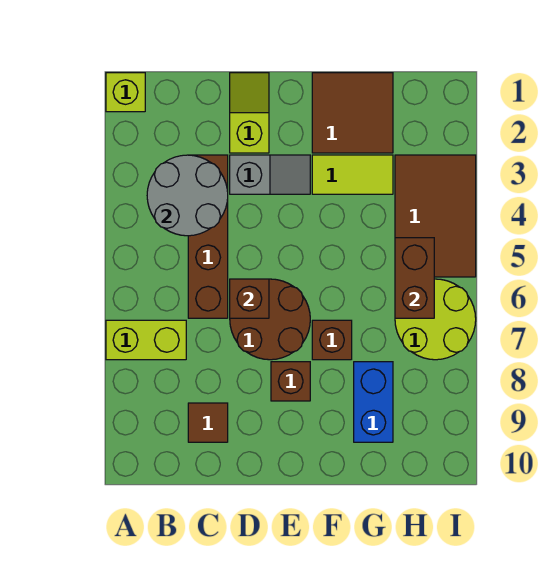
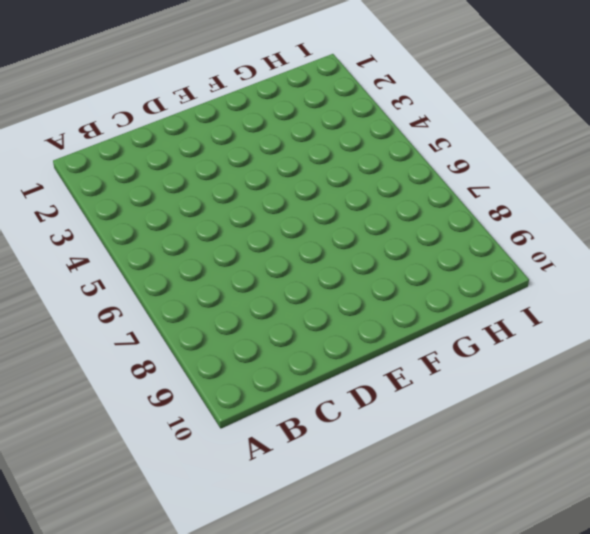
none -> lime 1x1 brick [106,73,145,112]
none -> lime 1x2 brick [106,320,186,360]
none -> brown 1x4 brick [188,155,228,318]

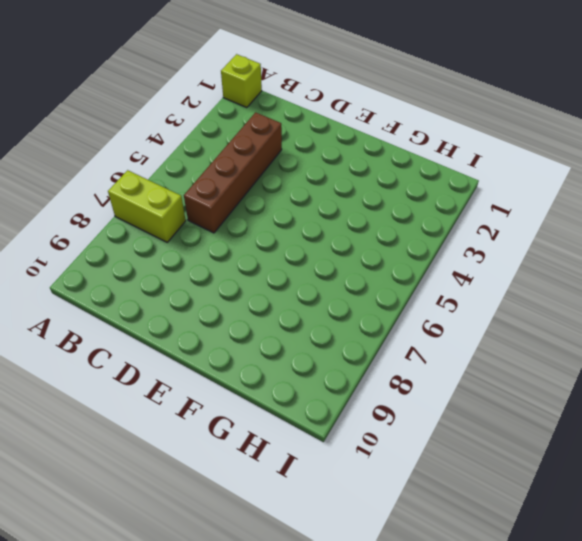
none -> brown 1x1 tile [188,403,228,442]
none -> lime 1x2 slope [230,73,269,153]
none -> grey 1x2 slope [230,155,310,194]

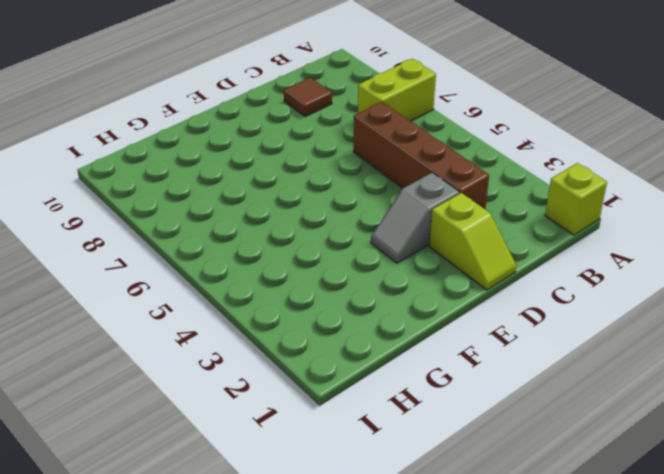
none -> brown 2x2 round brick [230,279,310,360]
none -> brown 1x1 brick [271,362,310,401]
none -> brown 2x2 tile [312,73,393,153]

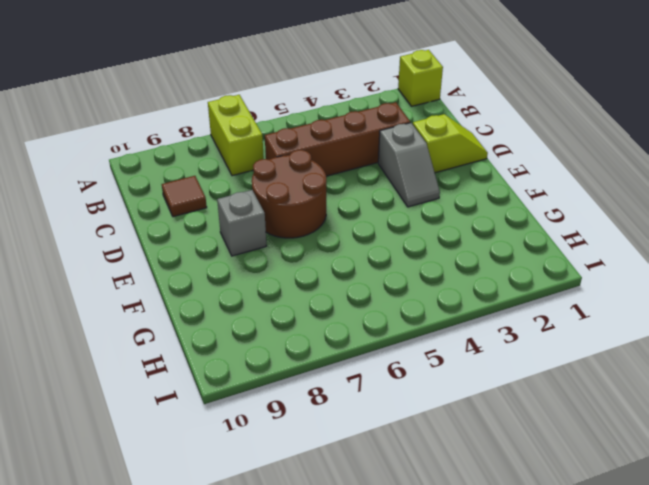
grey 1x1 brick [217,190,266,256] -> brown 1x1 brick [271,362,310,401]
none -> brown 2x2 tile [312,73,393,153]
none -> lime 1x2 tile [312,155,393,194]
none -> brown 1x1 brick [312,320,352,360]

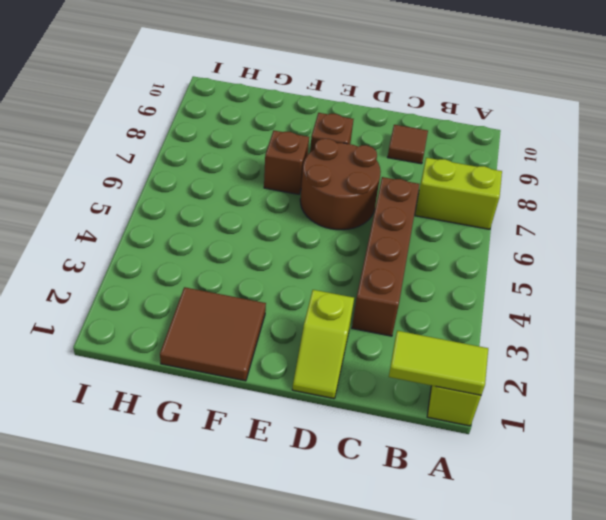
lime 1x2 tile [389,331,488,395] -> lime 1x2 tile moved to [312,155,393,194]
none -> grey 1x2 slope [230,155,310,194]
none -> blue 1x2 brick [354,362,393,442]
none -> brown 2x3 tile [395,155,476,277]

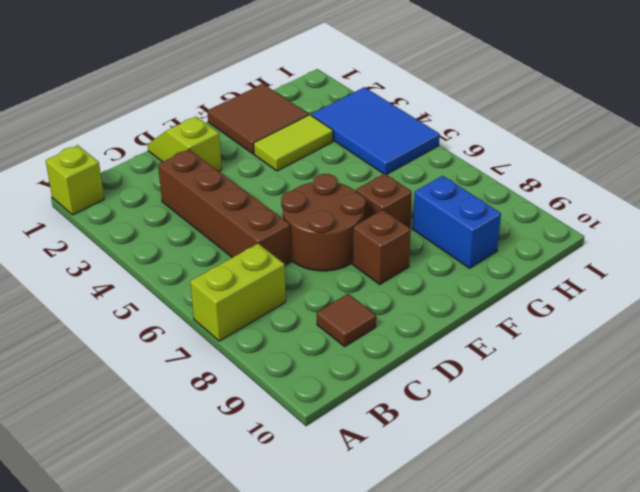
blue 2x3 tile [311,87,440,175] -> brown 2x3 tile [395,155,476,277]
none -> grey 1x2 slope [230,155,310,194]
none -> lime 2x2 round brick [395,279,476,360]
none -> grey 2x2 round brick [147,155,228,236]

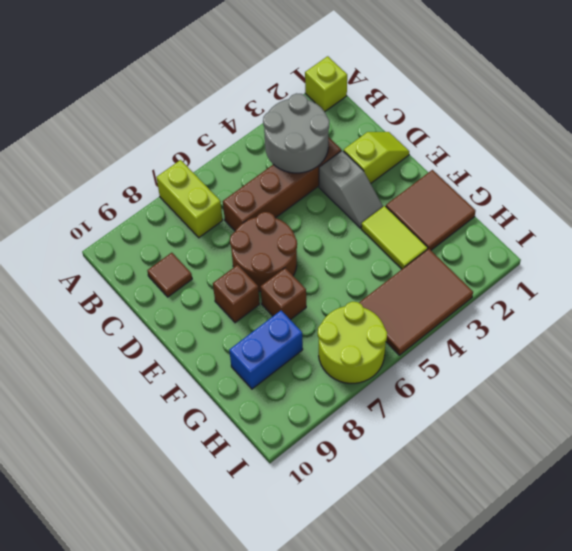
none -> brown 1x1 brick [230,279,269,318]
none -> brown 1x2 brick [395,238,434,318]

